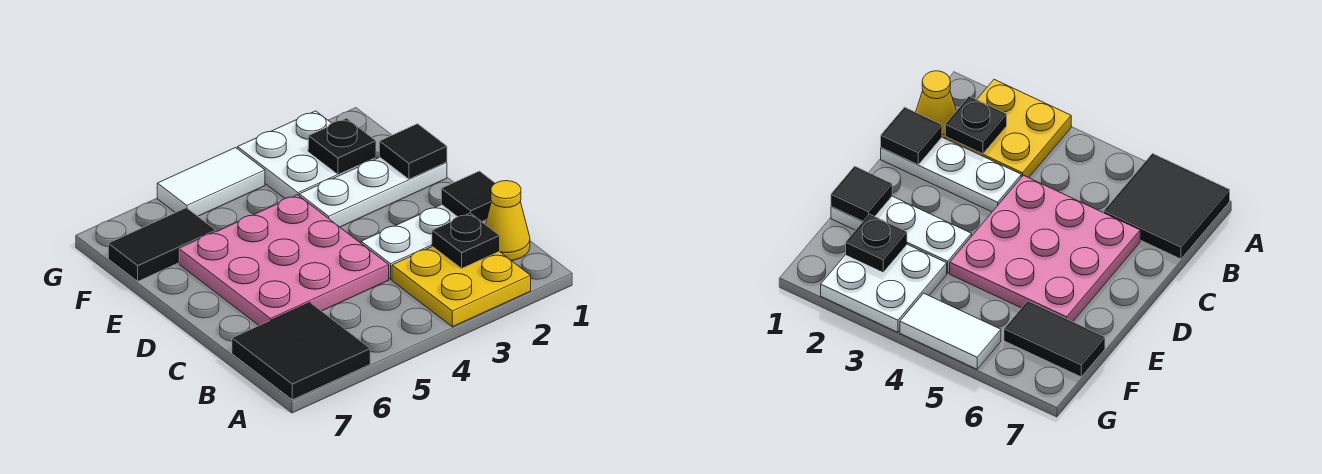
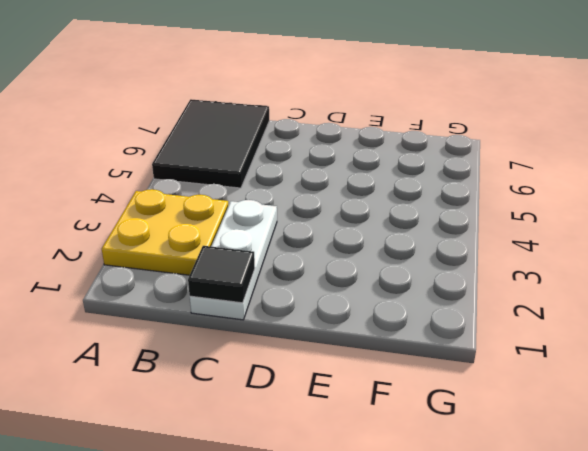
black 2x3 tile [152,99,269,188] -> black 2x2 tile [232,303,370,400]
none -> yellow 1x1 cone [485,181,530,260]
none -> pink 3x3 plate [179,195,389,325]
none -> white 1x3 plate [299,157,447,227]

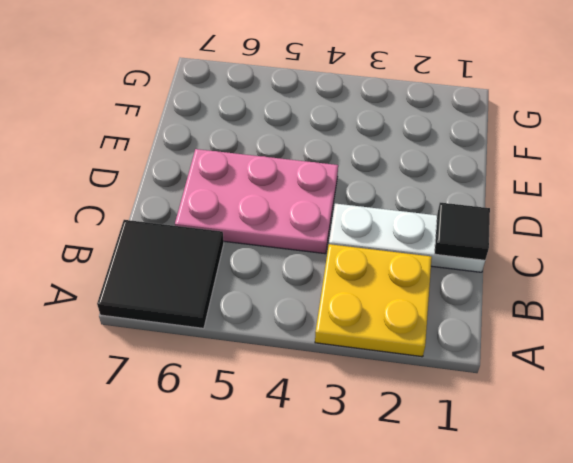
pink 2x3 plate [175,149,338,254] -> pink 3x3 plate [179,195,389,325]
none -> yellow 1x1 cone [485,181,530,260]
none -> white 1x3 plate [299,157,447,227]
none -> white 2x2 plate [238,111,376,198]

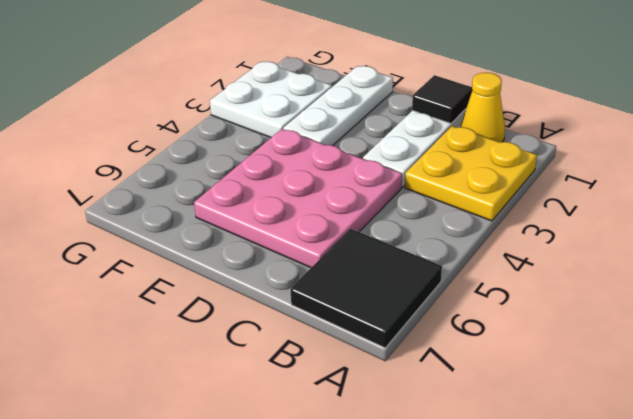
none -> black 1x2 tile [108,208,216,281]
none -> white 1x2 tile [157,148,265,216]
none -> black 1x1 plate [432,213,500,268]

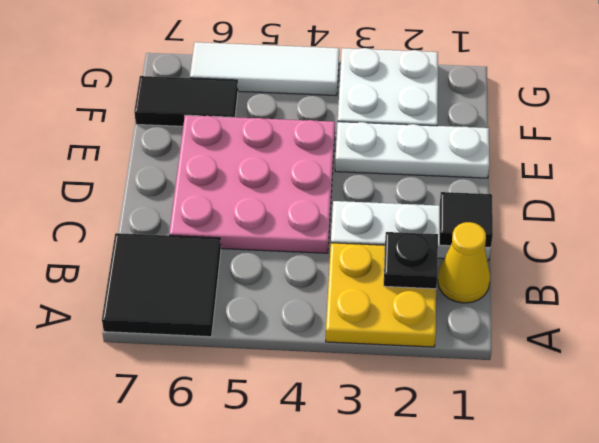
white 1x3 tile [190,42,339,96] -> white 1x2 tile [157,148,265,216]
none -> black 1x1 tile [379,124,447,179]
none -> black 1x1 plate [308,118,376,174]

